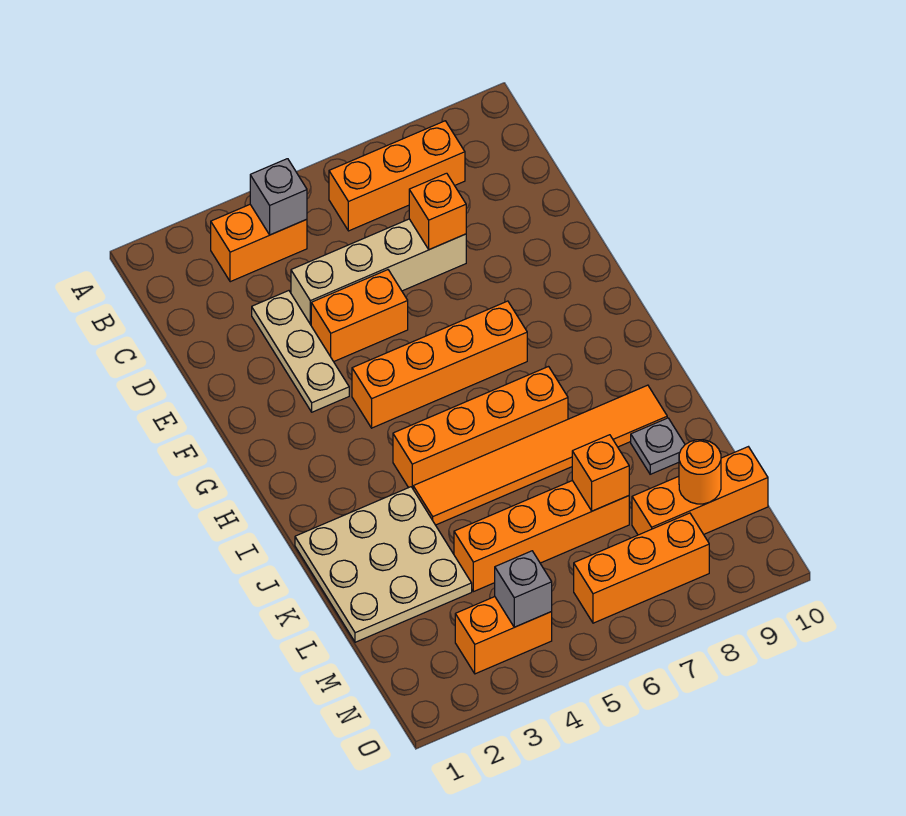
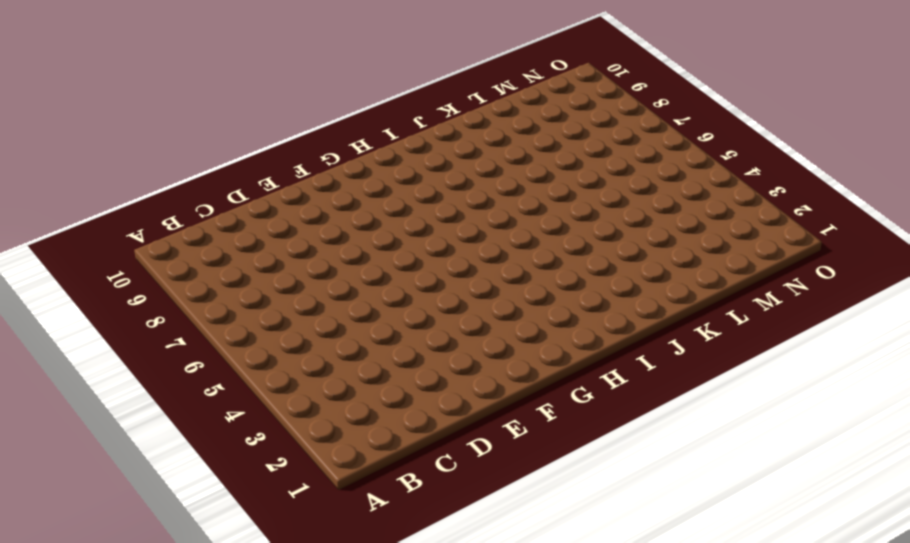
none -> orange 1x2 brick [211,205,307,282]
none -> orange 1x3 brick [329,121,465,231]
none -> tan 1x3 plate [252,291,349,412]

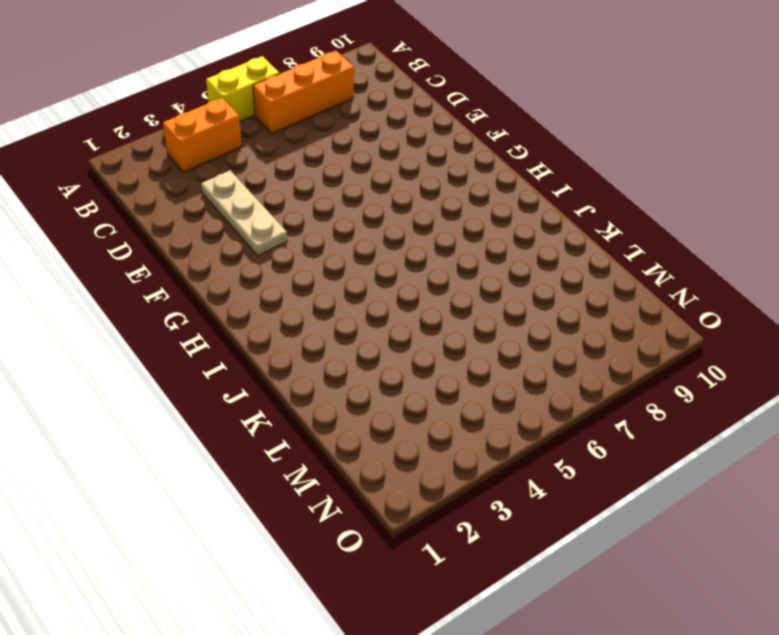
yellow 1x2 brick [206,56,280,121] -> none
none -> tan 1x4 brick [291,219,466,325]
none -> orange 1x2 brick [311,270,408,362]
none -> orange 1x4 brick [352,301,527,428]

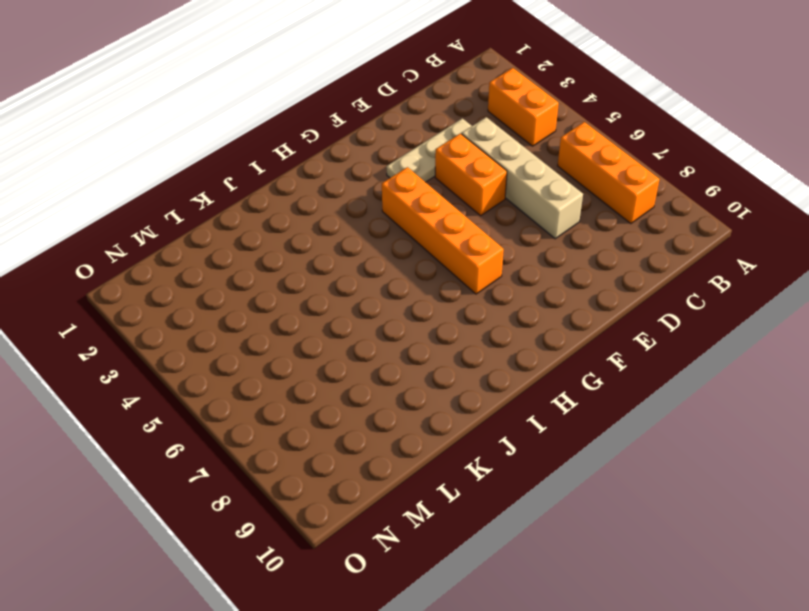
none -> orange 1x4 brick [393,367,568,488]
none -> tan 3x3 plate [295,487,472,642]
none -> orange 1x6 tile [413,385,667,525]

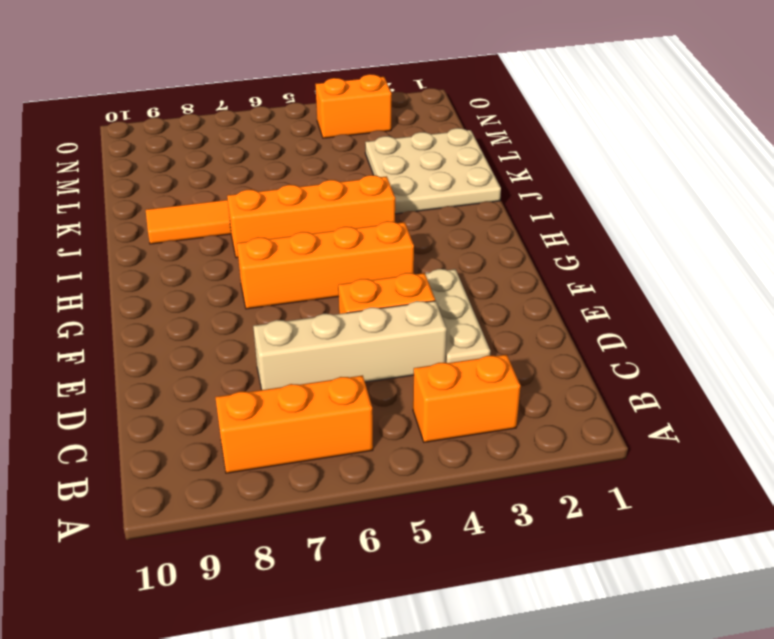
none -> grey 1x1 plate [631,418,685,474]
none -> orange 1x4 brick [454,481,629,592]
none -> orange 1x3 brick [632,447,768,535]

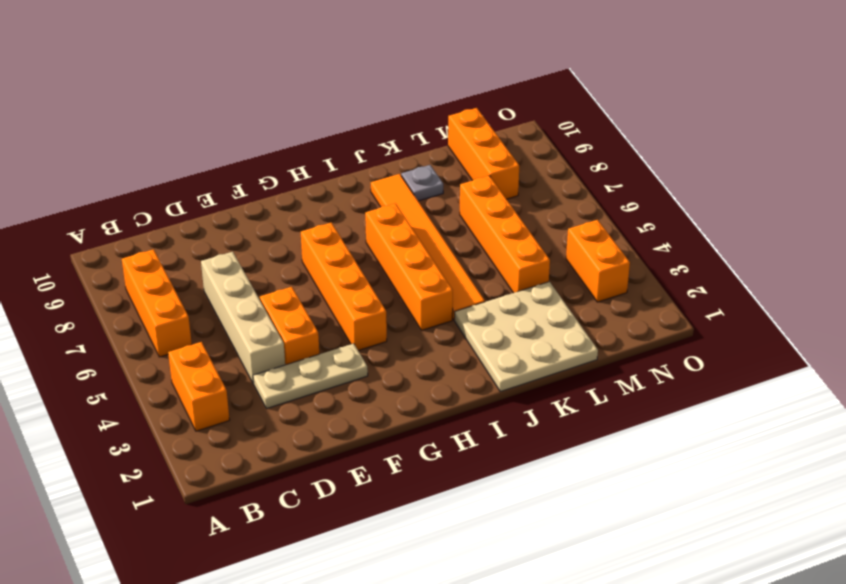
none -> orange 1x3 brick [574,513,709,623]
none -> grey 1x1 brick [250,159,307,235]
none -> orange 1x1 brick [409,173,466,250]

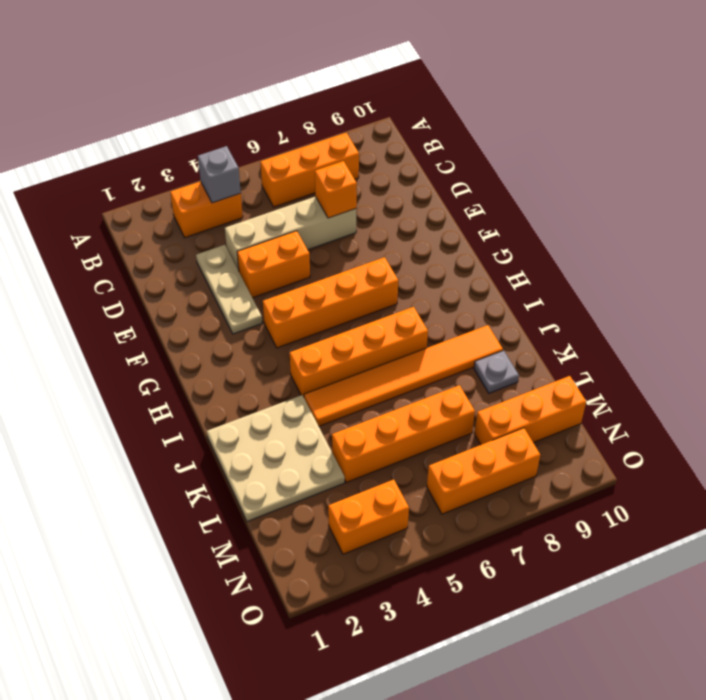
none -> orange 1x1 brick [572,435,629,511]
none -> orange 1x1 round brick [679,440,721,504]
none -> grey 1x1 brick [495,551,552,627]

